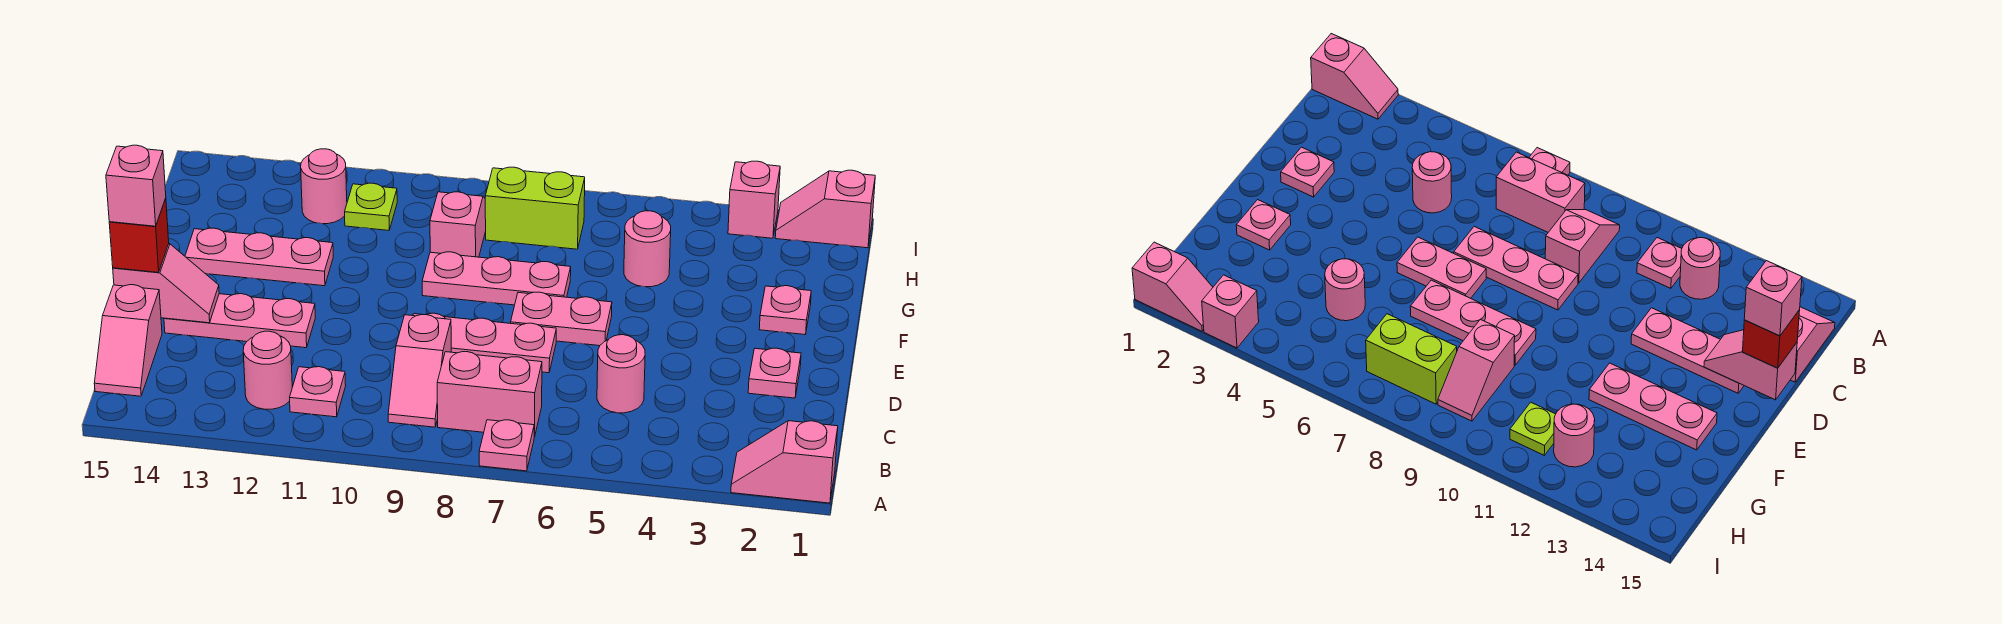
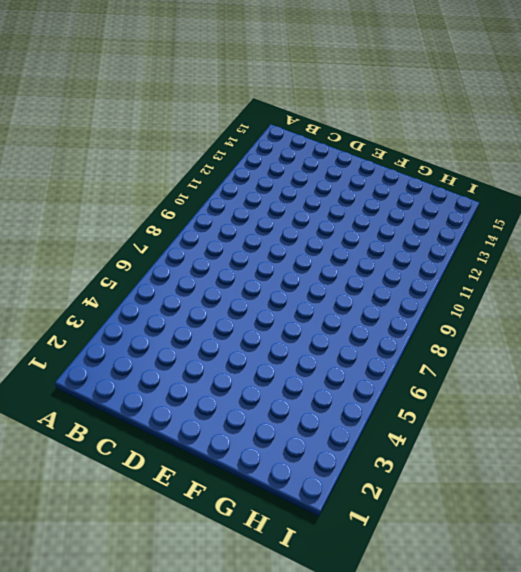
none -> pink 1x2 slope [731,421,838,503]
none -> pink 1x1 plate [479,420,534,471]
none -> pink 1x2 brick [437,352,542,437]

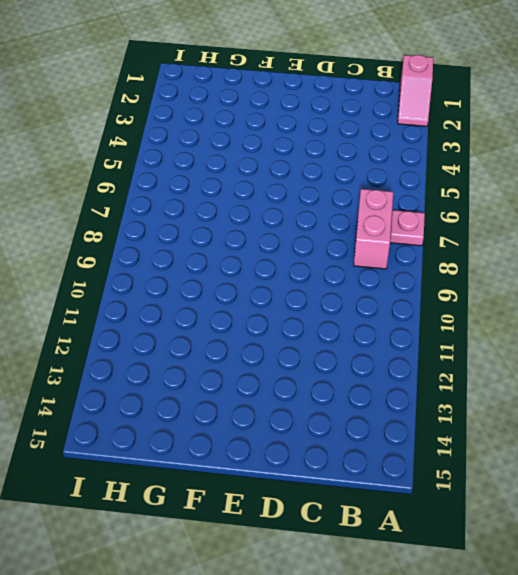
none -> pink 1x2 slope [388,315,451,427]
none -> pink 1x1 plate [290,367,346,417]
none -> pink 1x1 round brick [243,331,292,409]

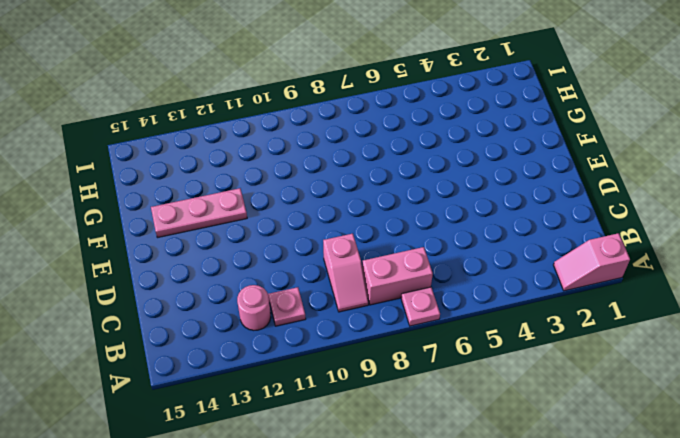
none -> pink 1x2 slope [94,285,162,396]
none -> pink 1x1 round brick [597,335,645,413]
none -> pink 1x1 plate [748,348,801,398]

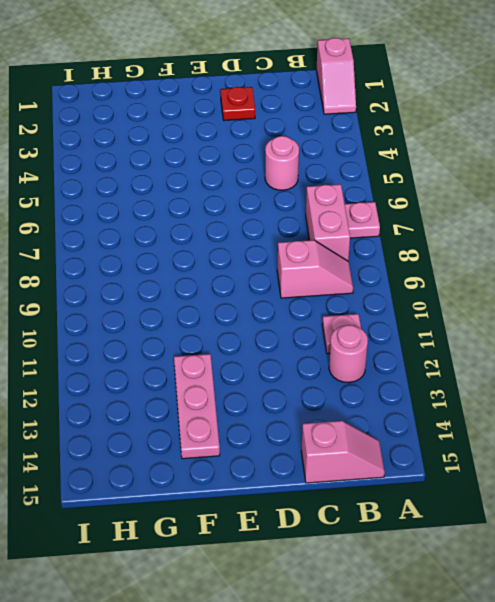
red 1x1 plate [221,87,255,121] -> pink 1x1 plate [748,348,801,398]
none -> pink 1x3 plate [413,313,556,373]
none -> pink 1x3 plate [164,294,315,348]
none -> pink 1x2 plate [511,292,612,346]

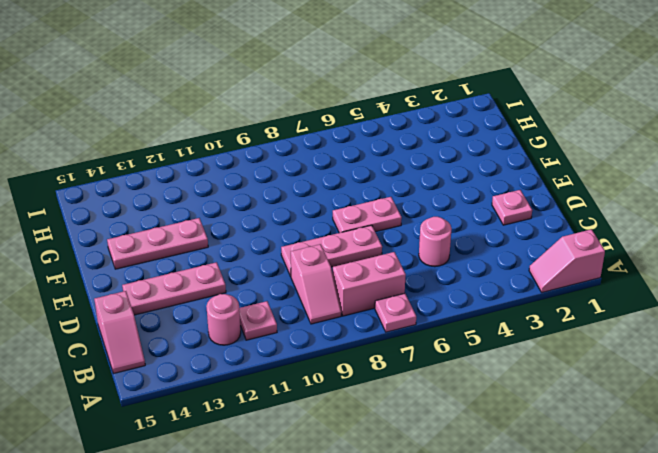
none -> pink 1x1 plate [759,286,811,335]
none -> pink 1x3 plate [422,252,571,305]
none -> pink 1x1 round brick [624,211,671,287]

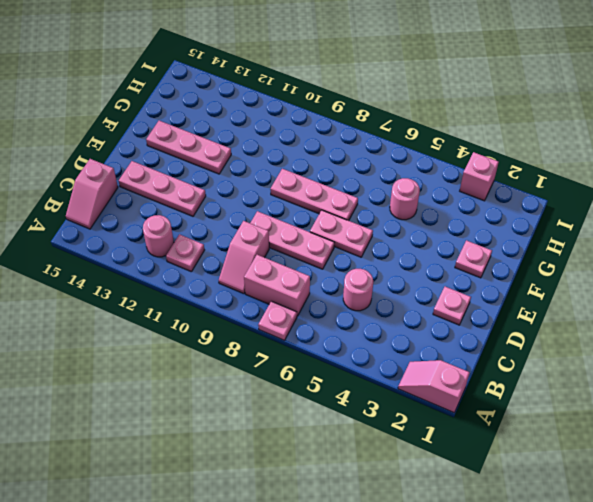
none -> pink 1x2 slope [430,192,486,257]
none -> lime 1x2 brick [485,167,585,249]
none -> lime 1x1 plate [345,183,397,230]

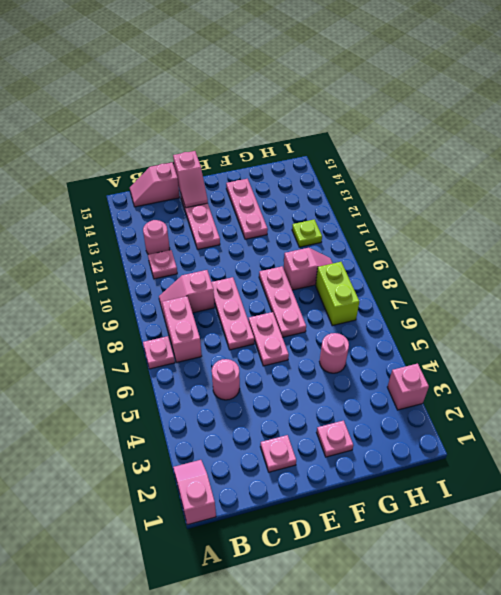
none -> pink 1x1 round brick [301,149,347,224]
none -> pink 1x2 slope [775,170,875,248]
none -> red 1x1 brick [109,198,169,272]

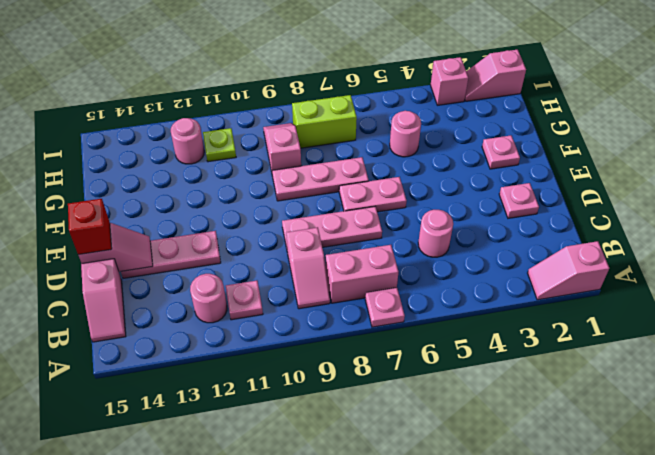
none -> pink 1x3 plate [185,228,333,286]
none -> pink 1x1 brick [106,145,166,226]

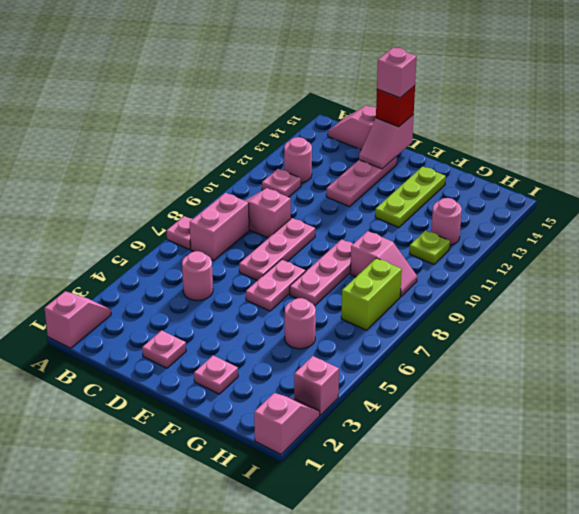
lime 1x3 plate [375,167,446,227] -> pink 1x3 plate [185,228,333,286]

